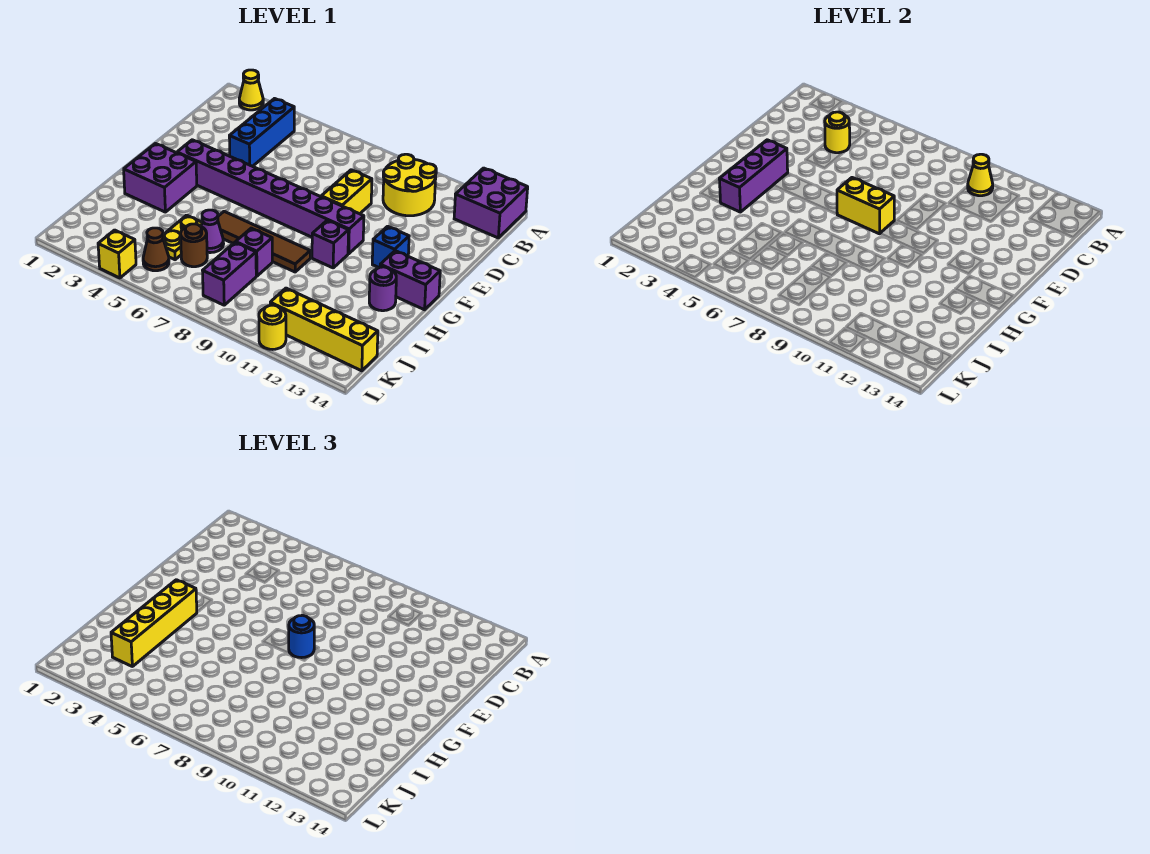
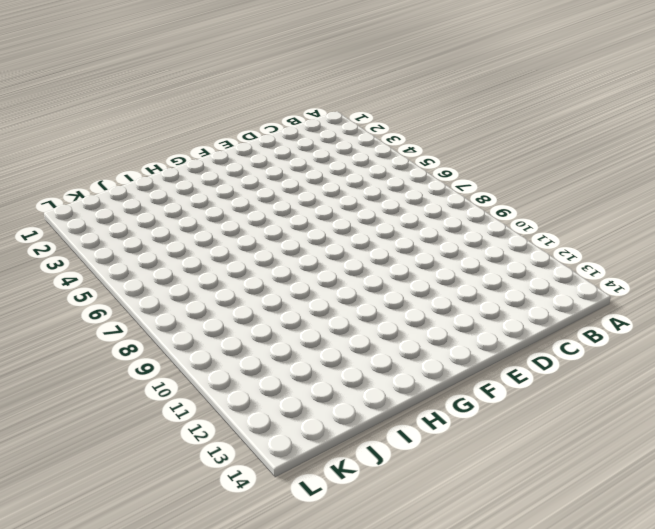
none -> yellow 1x1 cone [239,70,263,110]
none -> purple 2x2 brick [454,168,528,238]
none -> blue 1x3 brick [229,99,294,166]

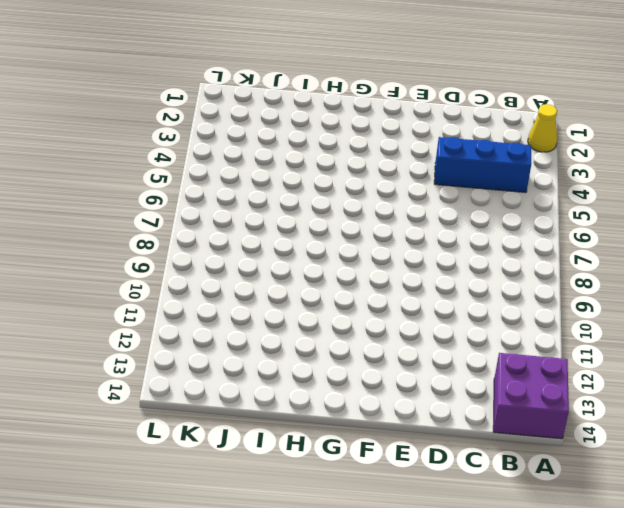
none -> yellow 2x2 round brick [383,154,436,216]
none -> yellow 1x2 brick [321,170,372,214]
none -> purple 1x8 brick [177,140,364,254]

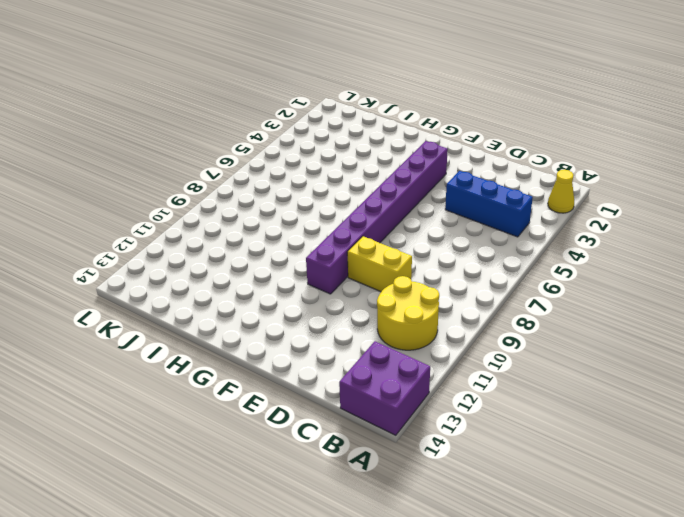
none -> blue 1x1 brick [372,226,409,268]
none -> purple 2x2 brick [124,144,197,212]
none -> purple 1x1 brick [312,220,348,268]

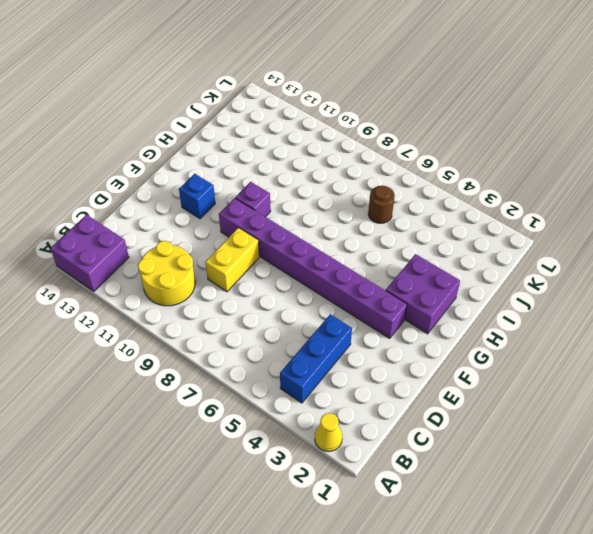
none -> purple 1x2 brick [380,251,440,310]
none -> brown 1x4 tile [218,211,310,272]
none -> purple 1x1 round brick [369,267,396,311]

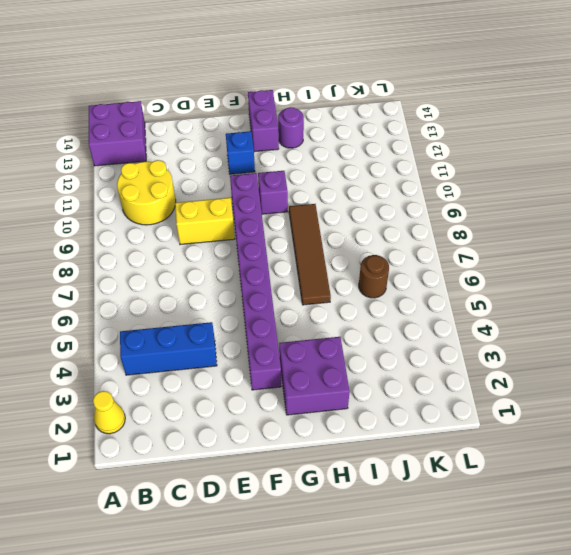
none -> yellow 1x2 plate [163,215,202,260]
none -> purple 1x1 cone [201,210,224,253]
none -> purple 1x1 brick [236,228,272,276]

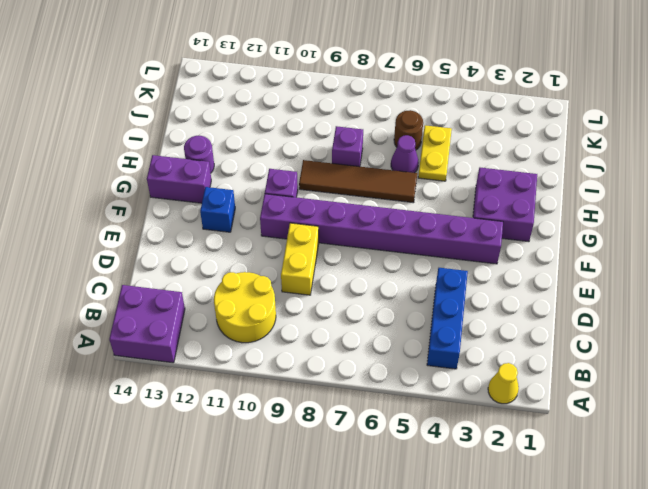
none -> purple 1x2 brick [203,242,256,305]
none -> brown 1x1 cone [143,228,169,271]
none -> yellow 1x4 brick [270,288,378,371]

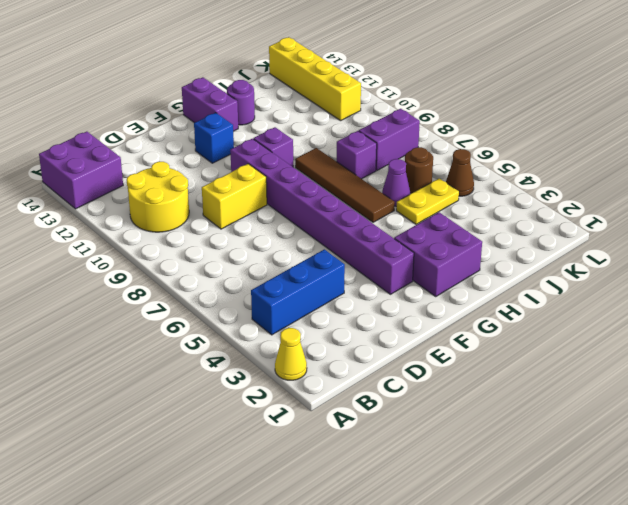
none -> yellow 1x1 brick [98,230,136,278]
none -> yellow 1x1 round brick [259,305,286,349]
none -> yellow 1x1 cone [968,154,993,196]

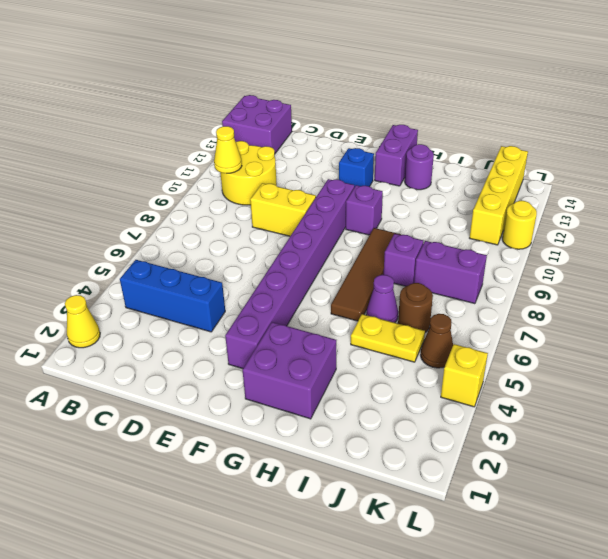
none -> yellow 1x1 round brick [825,112,850,153]
none -> purple 1x3 brick [719,140,788,212]
none -> yellow 1x2 brick [837,178,894,234]

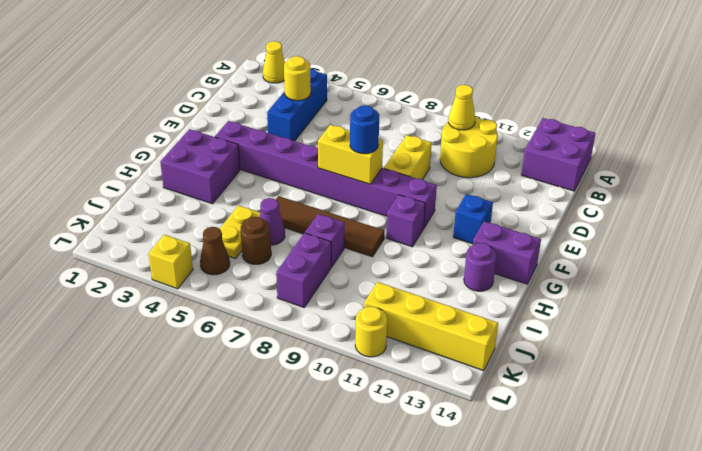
none -> purple 1x3 brick [719,140,788,212]
none -> yellow 1x4 brick [111,580,197,666]

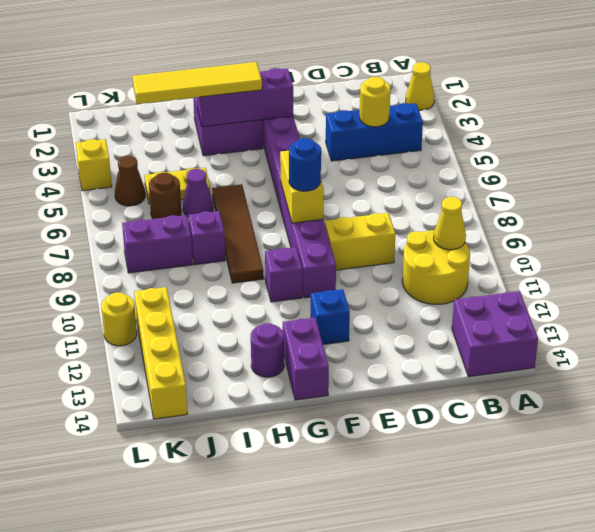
yellow 1x4 tile [132,62,262,104] -> yellow 1x4 brick [111,580,197,666]

